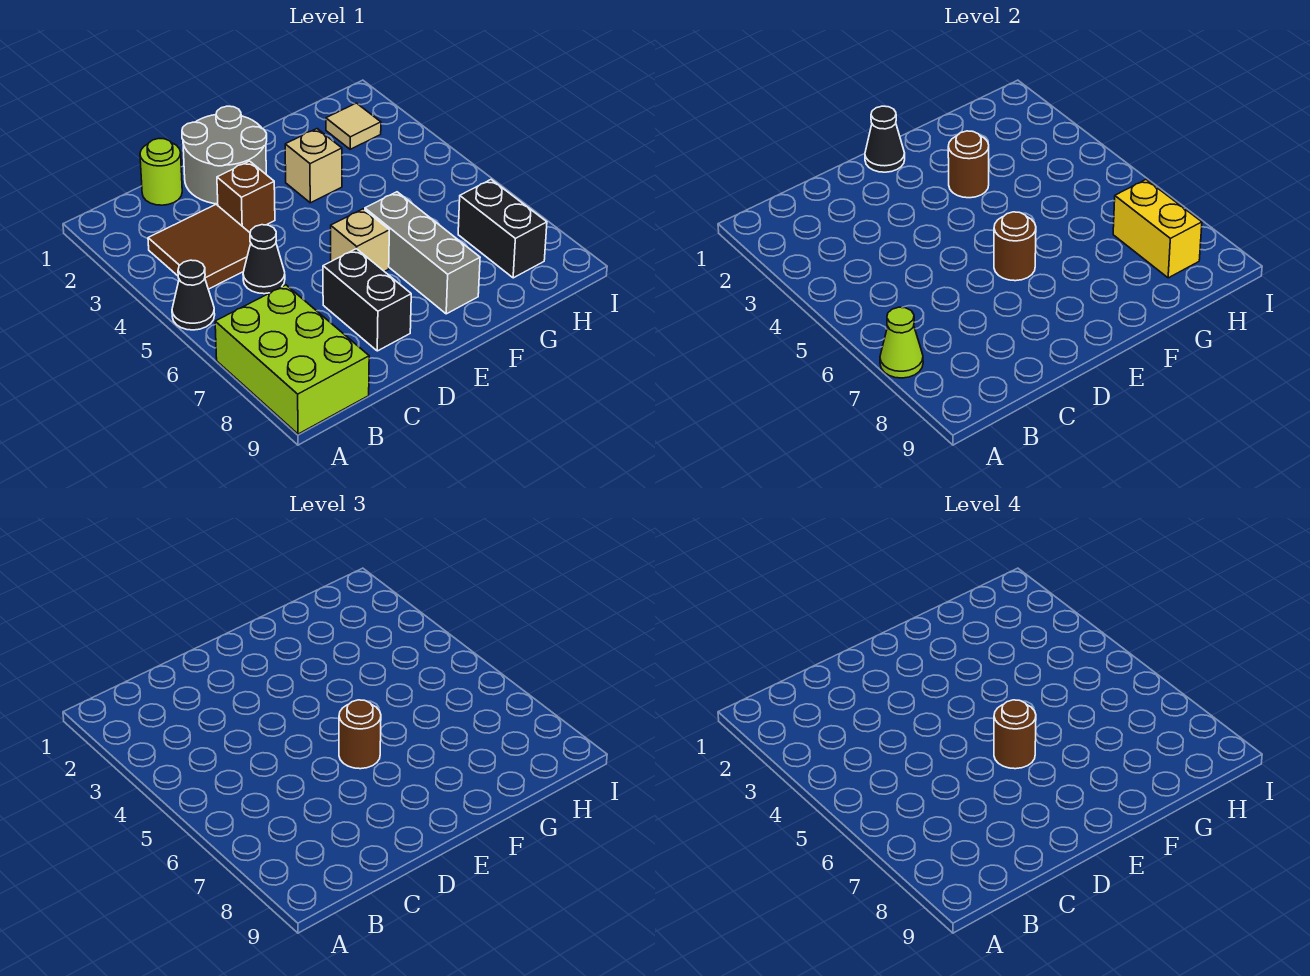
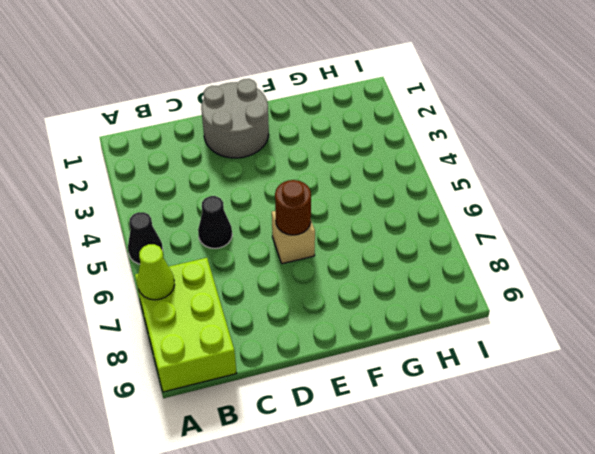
none -> brown 2x2 tile [148,205,251,289]
none -> lime 1x1 round brick [140,139,182,205]
none -> brown 1x1 brick [217,161,275,232]

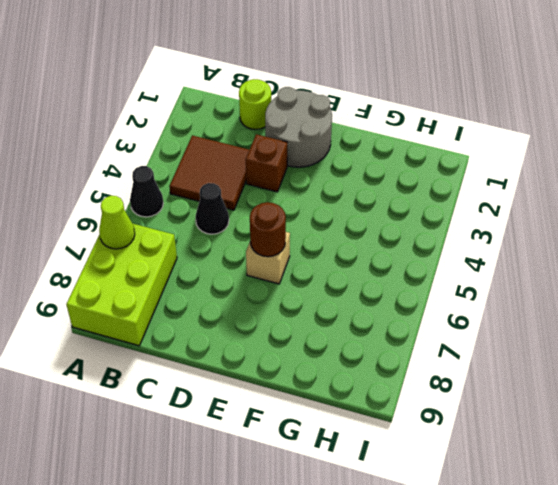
none -> black 1x2 brick [323,249,411,351]
none -> tan 1x1 brick [285,129,342,203]
none -> grey 1x3 brick [365,192,480,314]

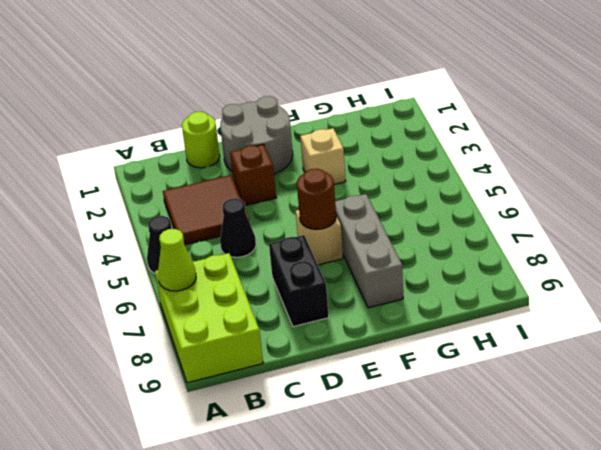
none -> tan 1x1 tile [326,103,381,149]
none -> black 1x2 brick [458,180,547,278]
none -> black 1x1 cone [865,106,905,172]

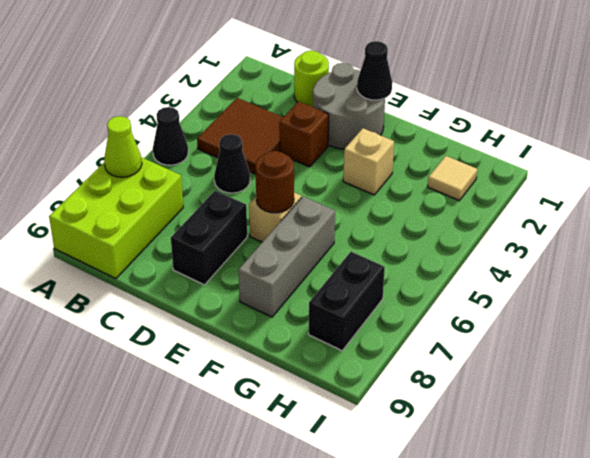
none -> brown 1x1 round brick [948,131,989,198]
none -> yellow 1x2 brick [1113,180,1202,278]
none -> brown 1x1 round brick [339,700,381,769]

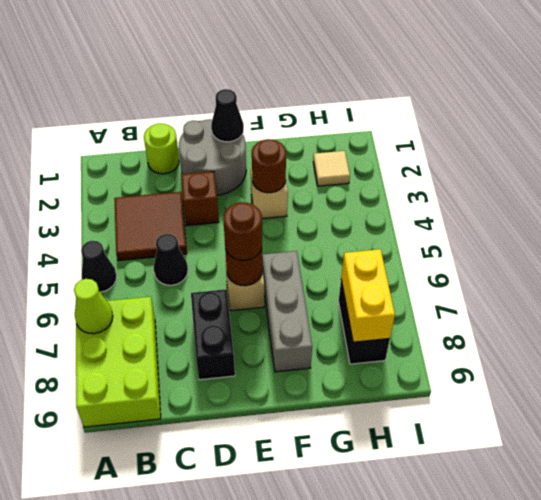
none -> brown 1x1 round brick [994,700,1036,769]

